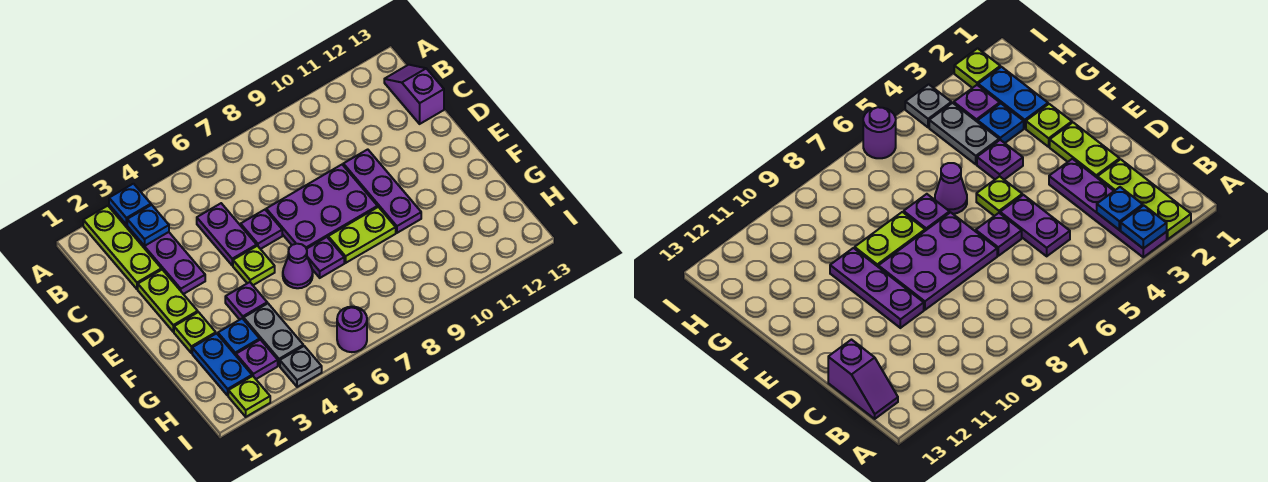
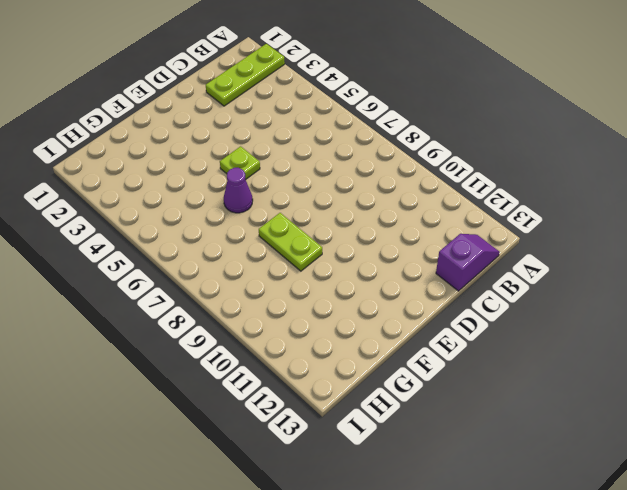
none -> purple 1x4 plate [109,205,205,294]
none -> purple 1x2 plate [197,203,257,265]
none -> lime 1x2 plate [138,270,198,332]

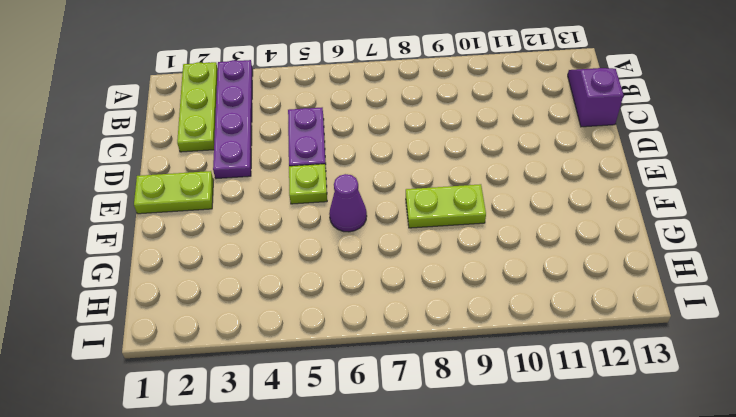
lime 1x2 plate [134,171,213,214] -> lime 1x2 plate turned to [138,270,198,332]
none -> purple 1x1 plate [241,210,282,249]
none -> purple 2x3 plate [266,165,378,249]
none -> purple 1x3 plate [343,149,421,233]

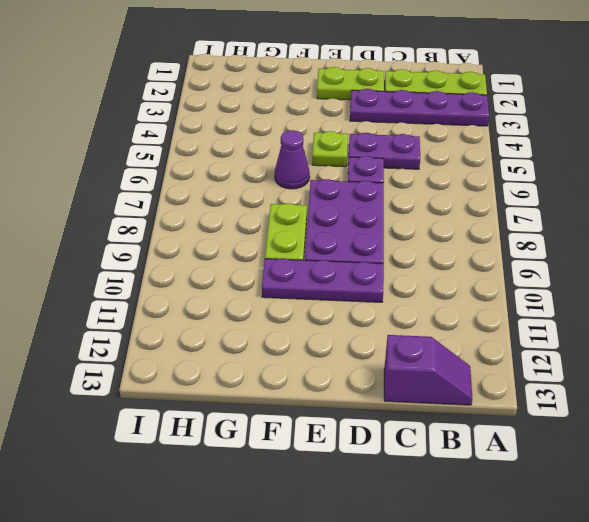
none -> lime 1x1 plate [174,312,216,353]
none -> purple 1x1 plate [225,282,267,320]
none -> purple 1x1 plate [307,237,344,278]

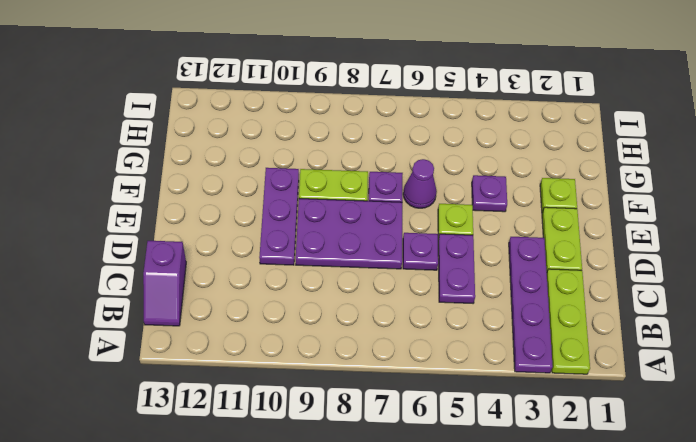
none -> blue 1x2 plate [192,333,252,395]
none -> blue 1x1 plate [218,318,260,355]
none -> grey 1x2 plate [244,303,303,366]

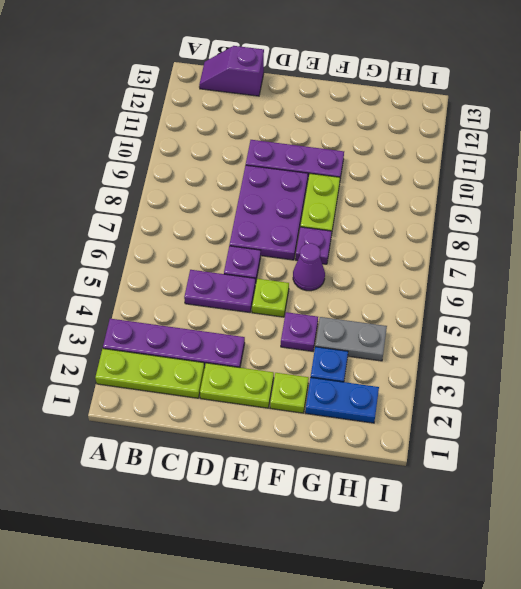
none -> purple 1x1 plate [236,340,278,379]
none -> lime 1x1 plate [228,376,270,417]
none -> grey 1x1 plate [280,346,322,387]

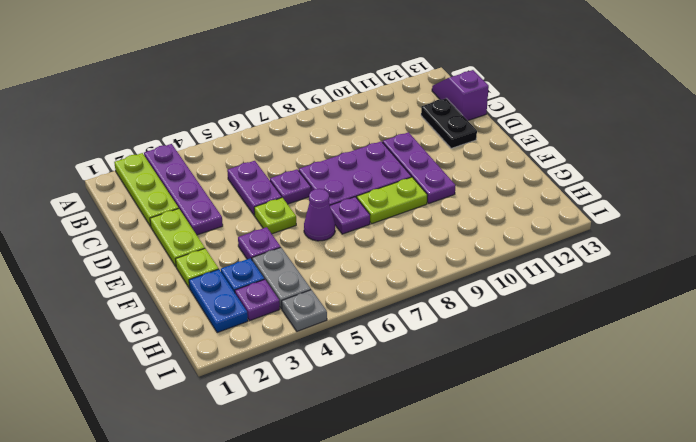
black 1x2 plate [421,98,477,148] -> none
none -> lime 1x1 plate [228,376,270,417]
none -> purple 1x1 round brick [337,307,367,352]
none -> blue 1x1 plate [109,184,151,225]

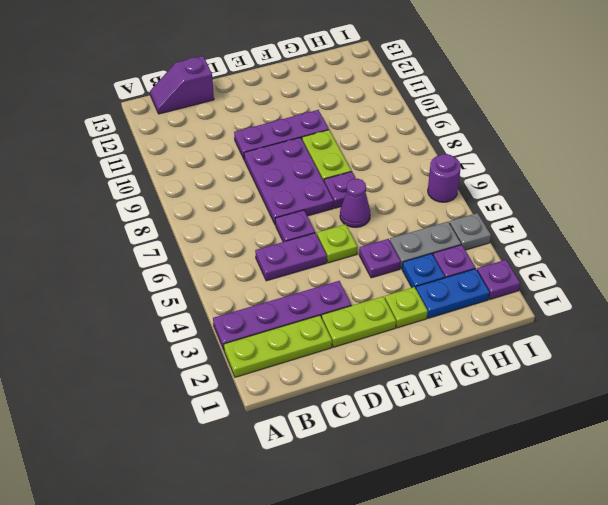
purple 1x1 plate [477,260,520,299] -> lime 1x1 plate [228,376,270,417]
none -> blue 1x1 plate [109,184,151,225]
none -> blue 1x1 plate [127,205,169,246]

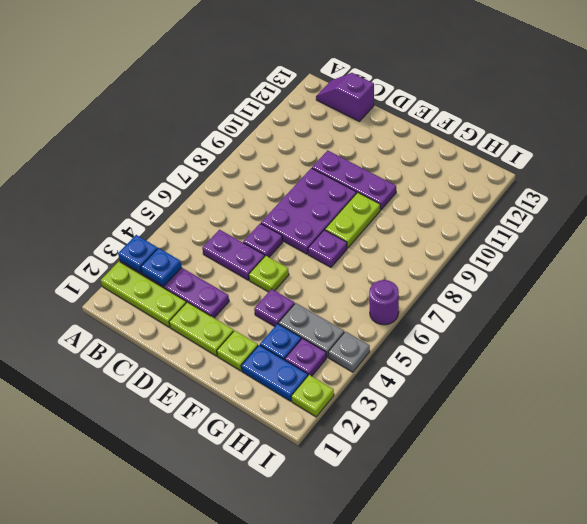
none -> purple 1x1 cone [283,244,313,288]

